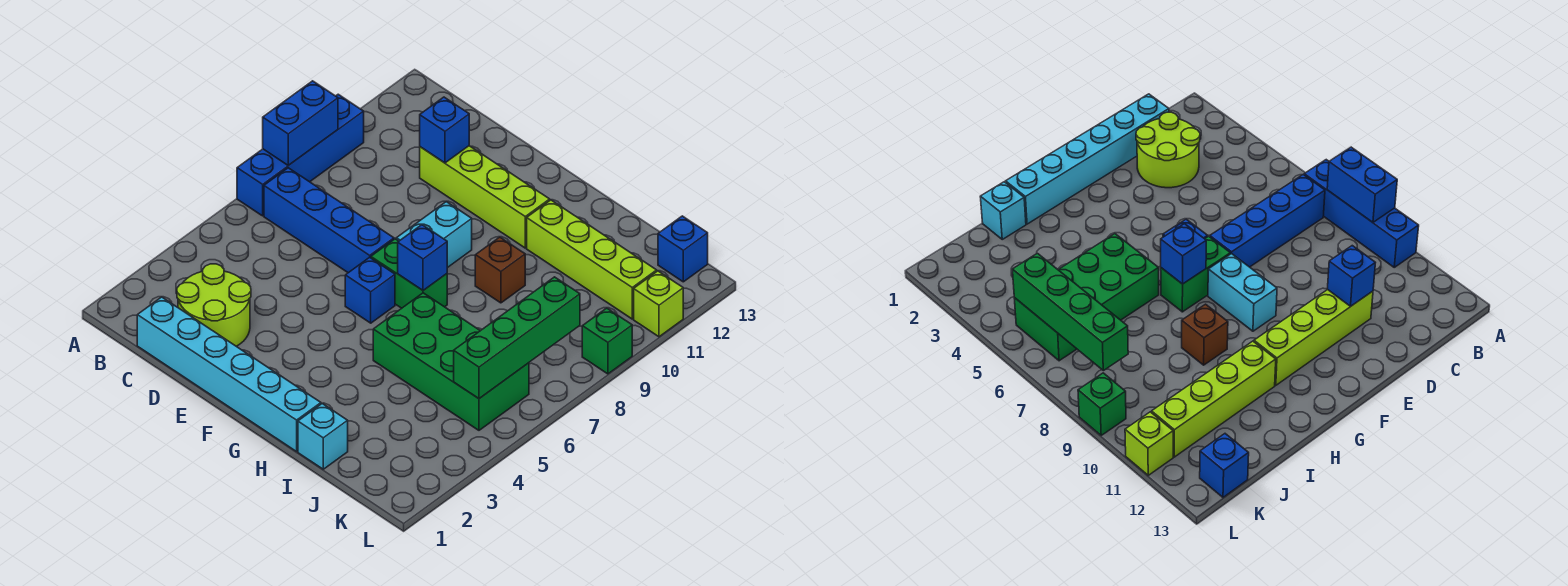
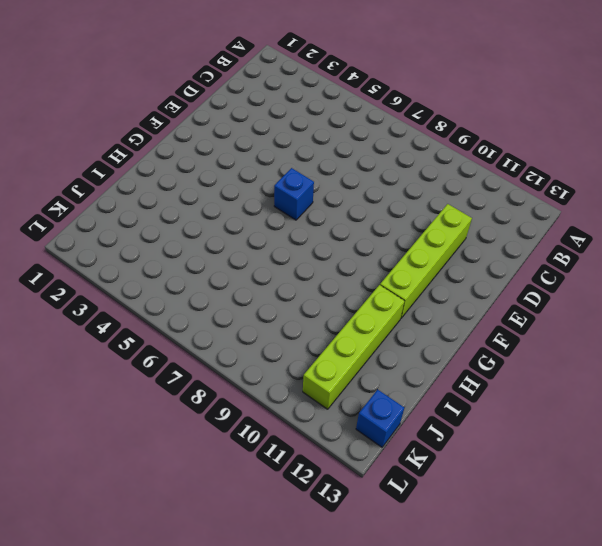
none -> blue 1x4 brick [237,94,364,216]
none -> blue 1x4 brick [264,168,394,273]
none -> cyan 1x6 brick [137,297,321,452]

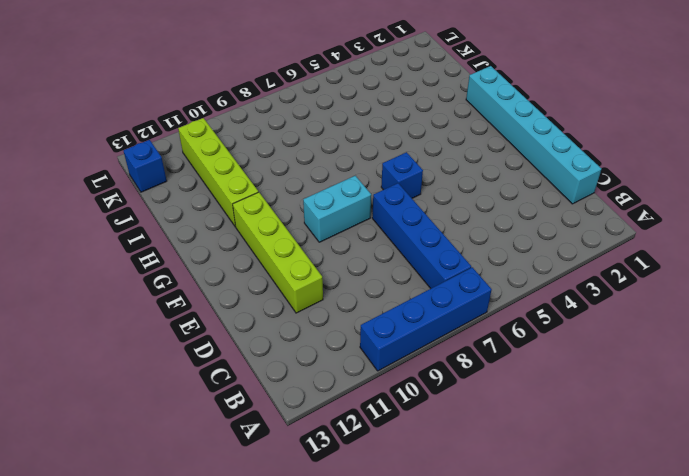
none -> lime 2x2 round brick [177,264,251,346]
none -> green 1x2 brick [371,239,447,308]
none -> green 2x4 brick [373,293,529,430]

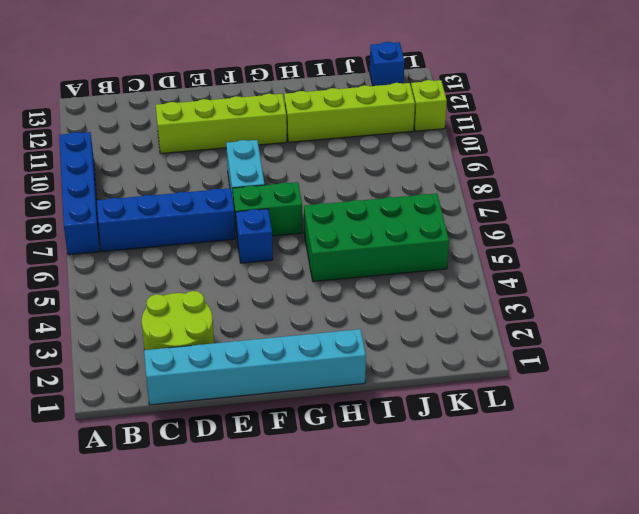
none -> brown 1x1 brick [475,237,525,303]
none -> cyan 1x1 brick [298,403,348,469]
none -> green 1x1 brick [582,308,632,374]

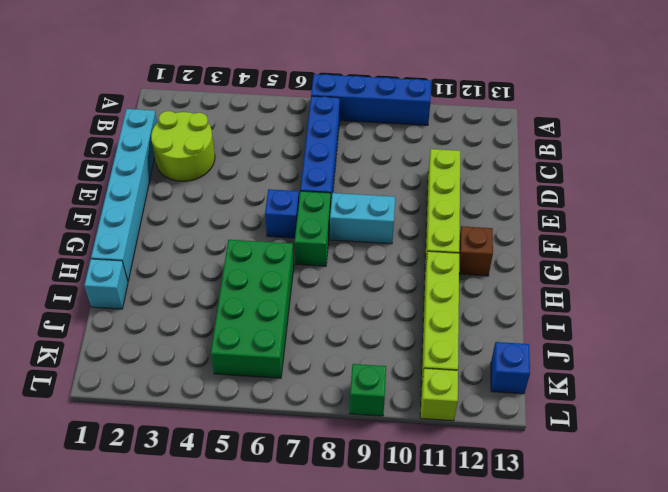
brown 1x1 brick [459,226,493,276] -> brown 1x1 brick moved to [475,237,525,303]
none -> blue 1x2 brick [263,81,338,165]
none -> blue 1x1 brick [420,97,469,163]
none -> blue 1x1 brick [398,225,447,290]

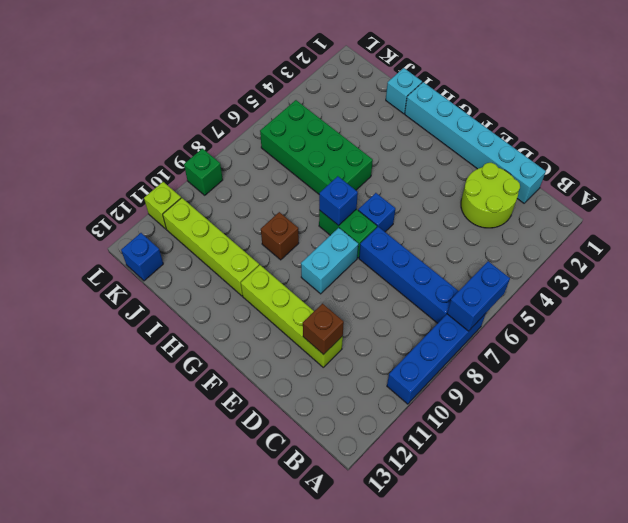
blue 1x2 brick [447,261,510,331] -> blue 1x2 brick moved to [263,81,338,165]
brown 1x1 brick [303,304,344,355] -> blue 1x1 brick [420,97,469,163]
none -> green 1x4 brick [454,277,580,399]

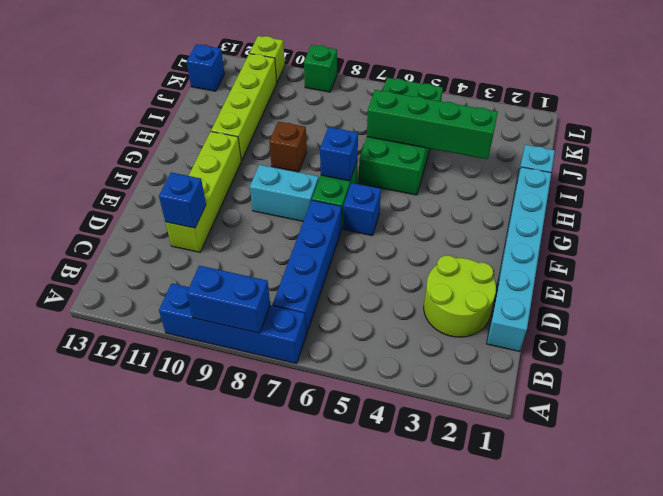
green 1x4 brick [367,90,498,159] -> green 1x4 brick moved to [454,277,580,399]

